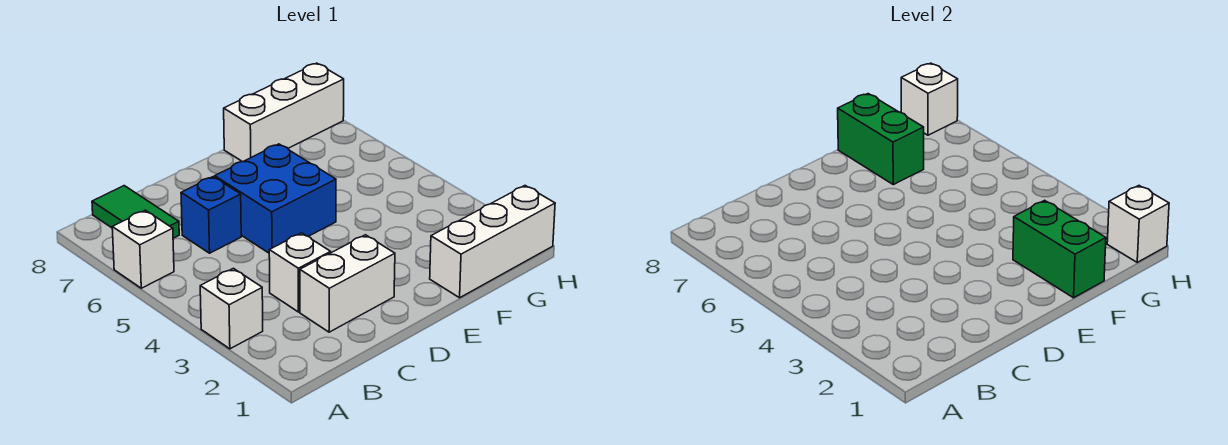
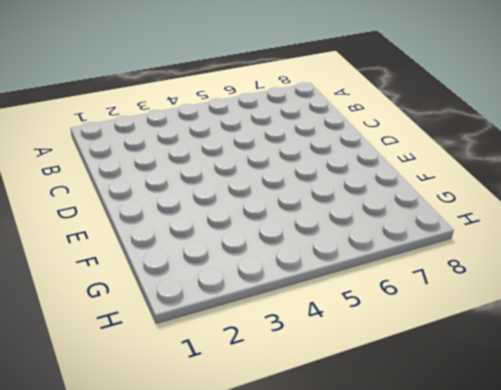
none -> white 1x1 brick [200,268,263,349]
none -> white 1x1 brick [112,210,174,288]
none -> green 1x2 tile [92,186,179,238]

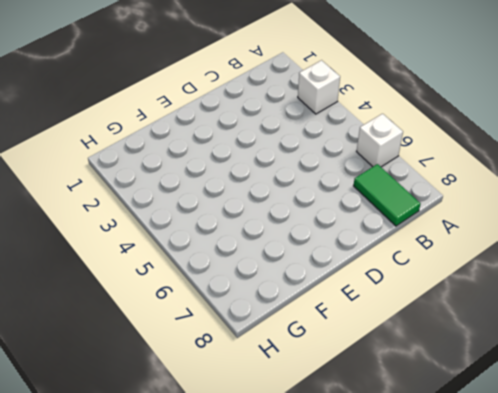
none -> white 1x2 brick [300,235,395,332]
none -> white 1x1 brick [269,233,331,312]
none -> blue 1x1 brick [181,177,241,253]

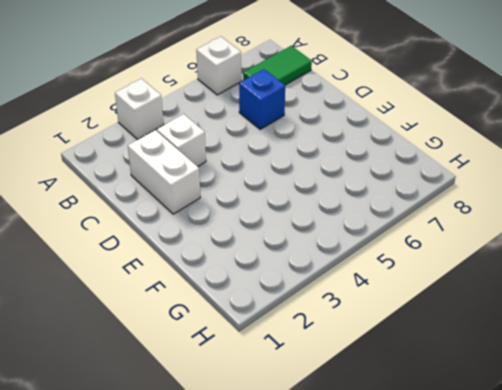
none -> blue 2x2 brick [215,144,336,253]
none -> white 1x3 brick [430,186,555,298]
none -> white 1x3 brick [224,63,344,162]

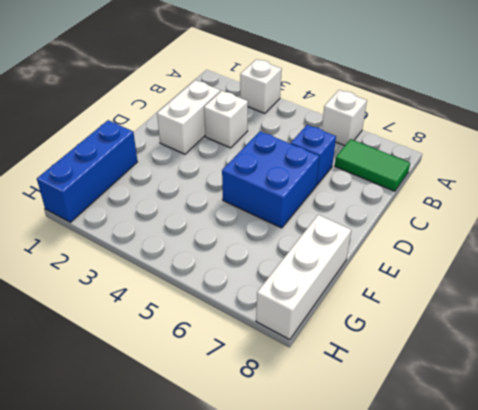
blue 1x3 brick [37,120,138,222] -> white 1x3 brick [430,186,555,298]
none -> green 1x2 brick [1013,200,1106,298]
none -> green 1x2 brick [838,94,924,185]
none -> white 1x1 brick [1107,186,1169,262]

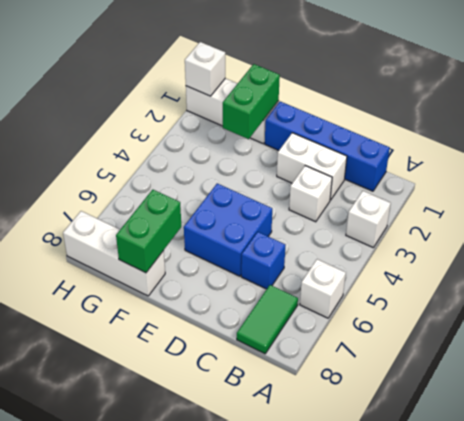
blue 1x4 brick [265,101,390,191] -> none
none -> white 1x1 brick [901,63,958,135]

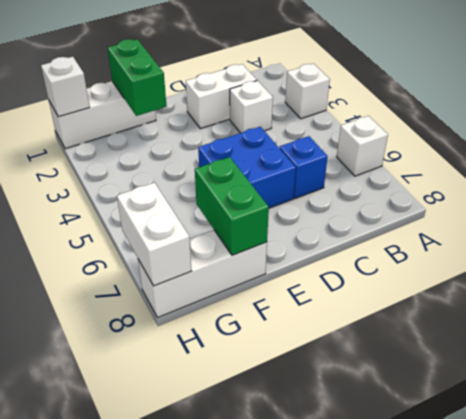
white 1x2 brick [117,183,192,286] -> white 1x1 brick [901,63,958,135]
none -> green 1x2 tile [92,186,179,238]

